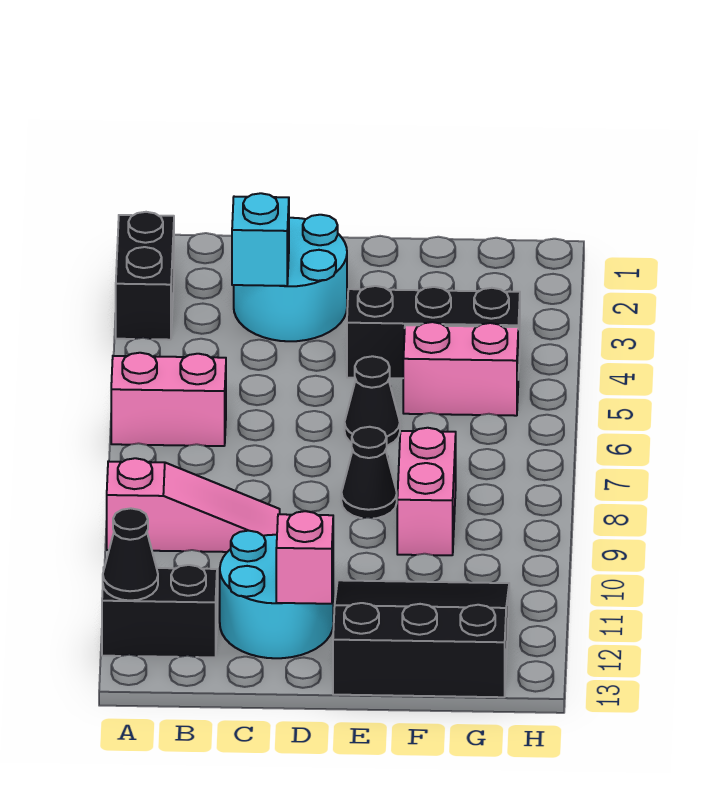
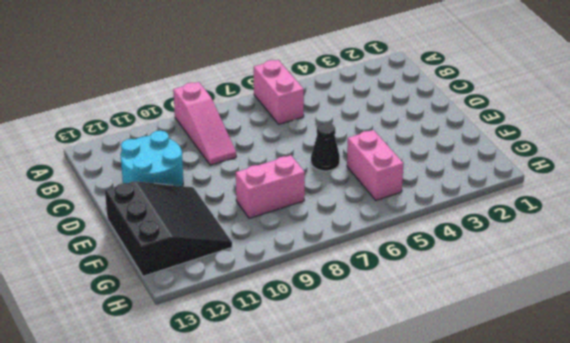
none -> black 1x2 brick [116,212,174,340]
none -> black 1x2 brick [102,565,217,657]
none -> cyan 2x2 round brick [234,215,347,341]

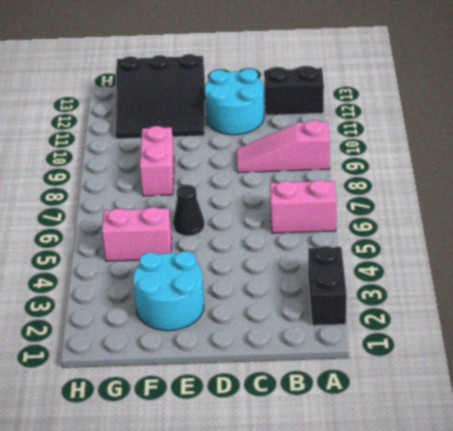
cyan 2x2 round brick [133,251,204,331] -> cyan 2x2 round brick moved to [234,215,347,341]
none -> black 1x3 brick [347,286,520,380]
none -> black 1x1 cone [341,427,397,519]
none -> black 1x1 cone [103,508,158,601]

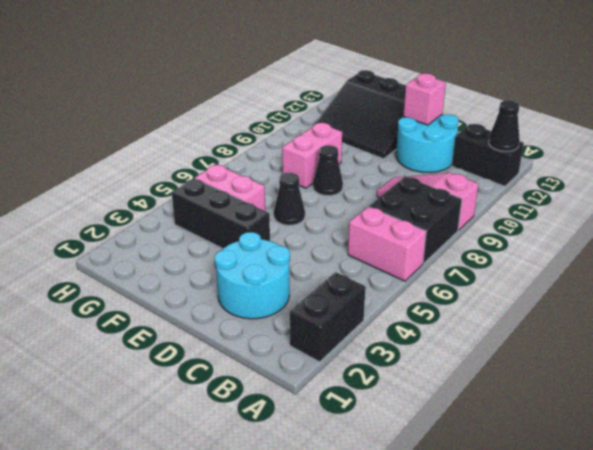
black 2x2 brick [369,176,462,263] -> none
none -> cyan 1x1 brick [232,193,289,286]

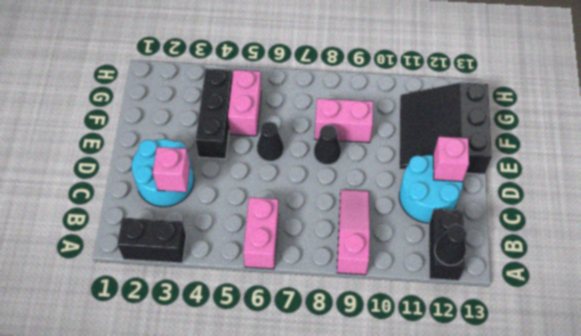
pink 1x1 brick [153,147,190,192] -> cyan 1x1 brick [232,193,289,286]

